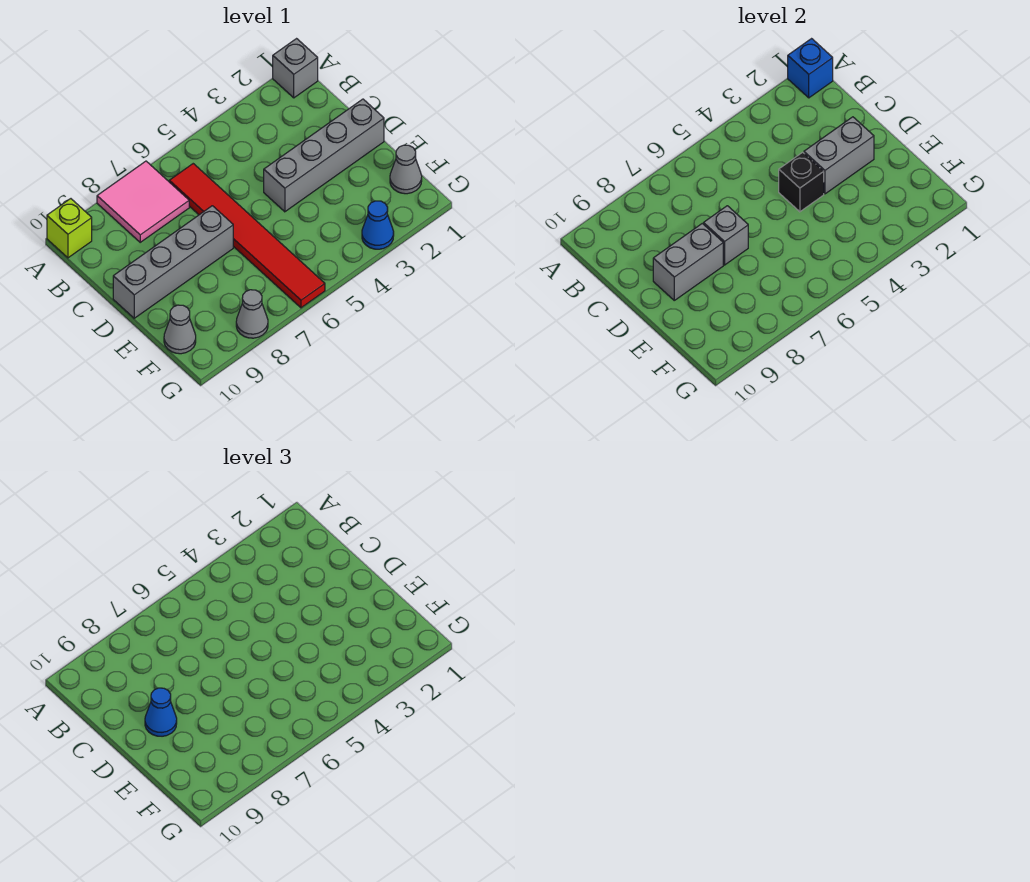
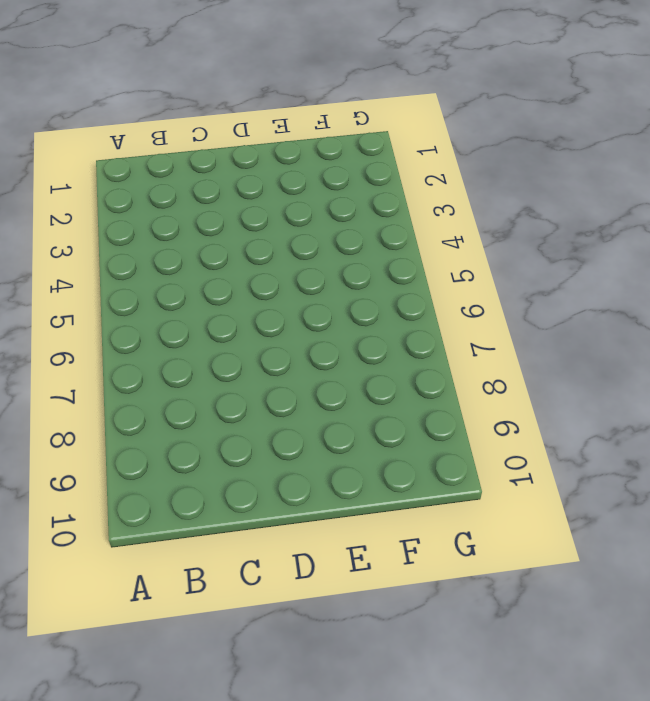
none -> grey 1x1 brick [273,39,318,98]
none -> pink 2x2 tile [97,161,189,242]
none -> lime 1x1 brick [47,199,92,258]

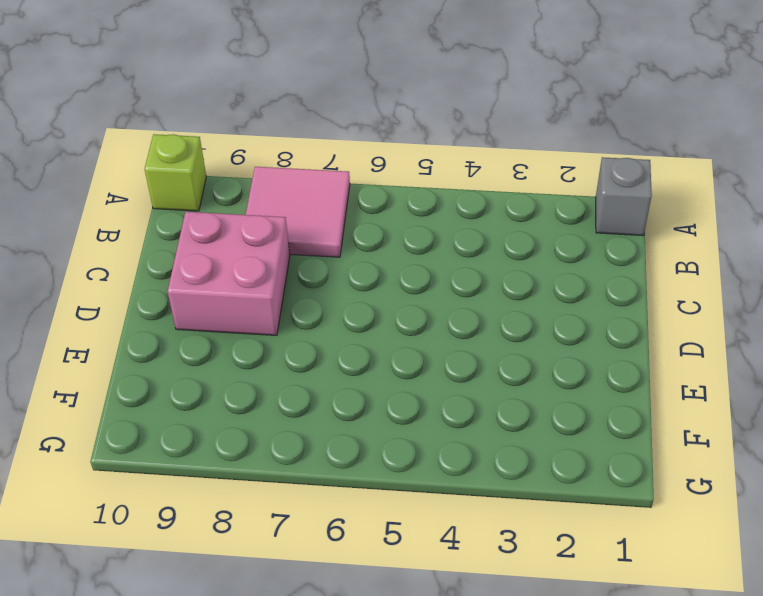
pink 2x2 brick [168,212,290,335] -> grey 1x4 brick [113,206,233,318]
none -> red 1x6 tile [169,164,325,308]
none -> grey 1x4 brick [264,99,384,212]
none -> grey 1x1 cone [390,145,422,194]

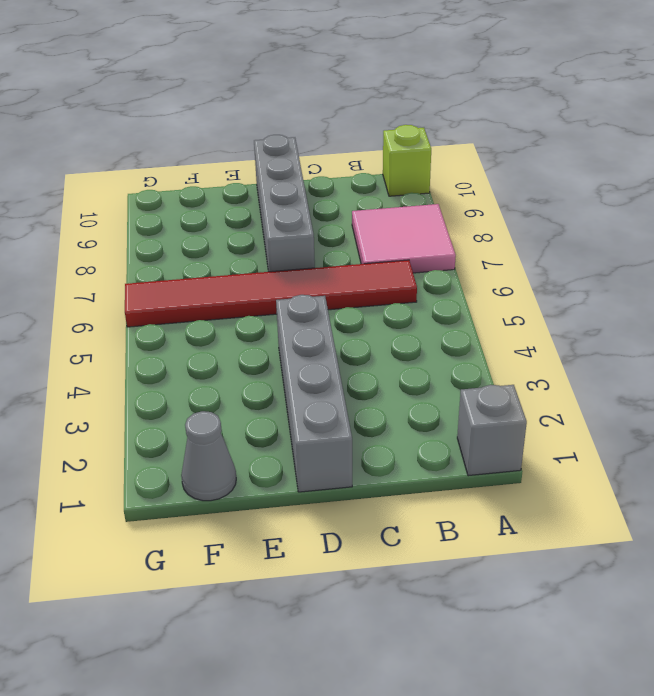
none -> grey 1x1 cone [164,305,196,354]
none -> blue 1x1 cone [362,201,394,249]
none -> grey 1x1 cone [236,290,268,338]

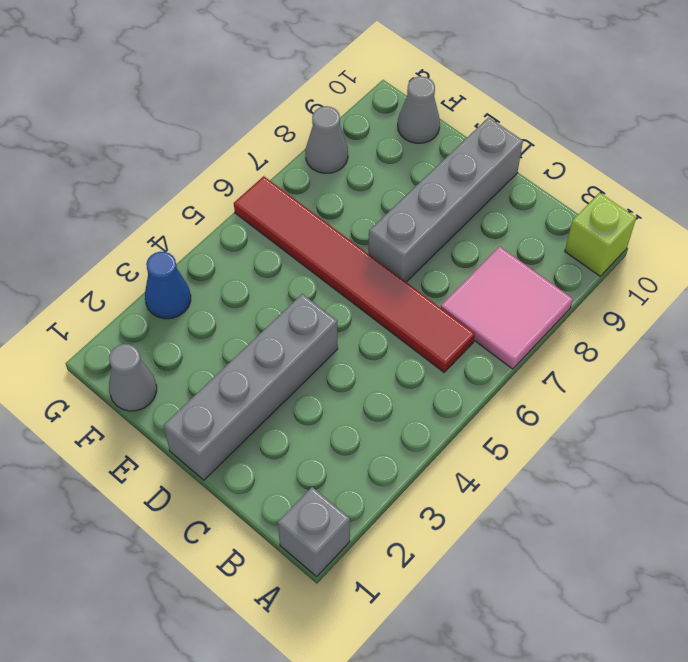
none -> blue 1x1 brick [788,39,833,98]
none -> grey 1x2 brick [804,117,874,194]
none -> black 1x1 brick [779,152,824,212]

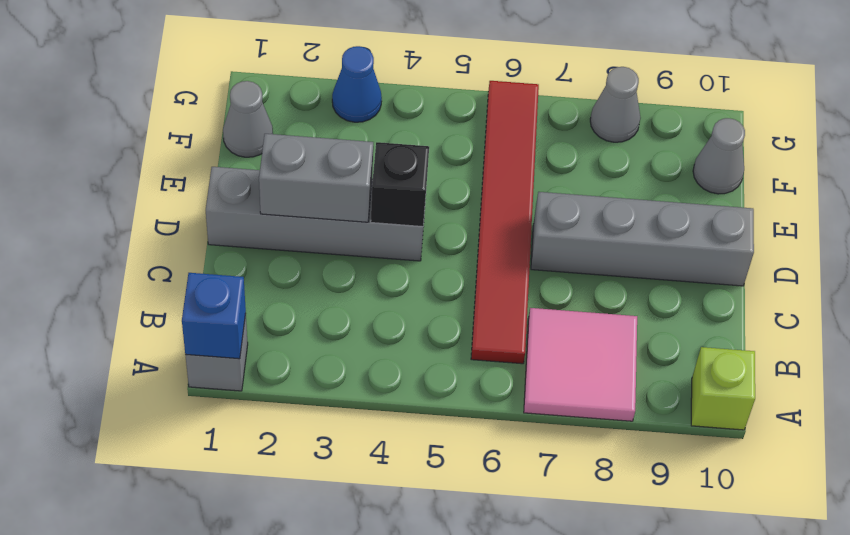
none -> grey 1x1 brick [704,206,748,265]
none -> grey 1x2 brick [653,223,723,300]
none -> blue 1x1 cone [145,688,177,736]

